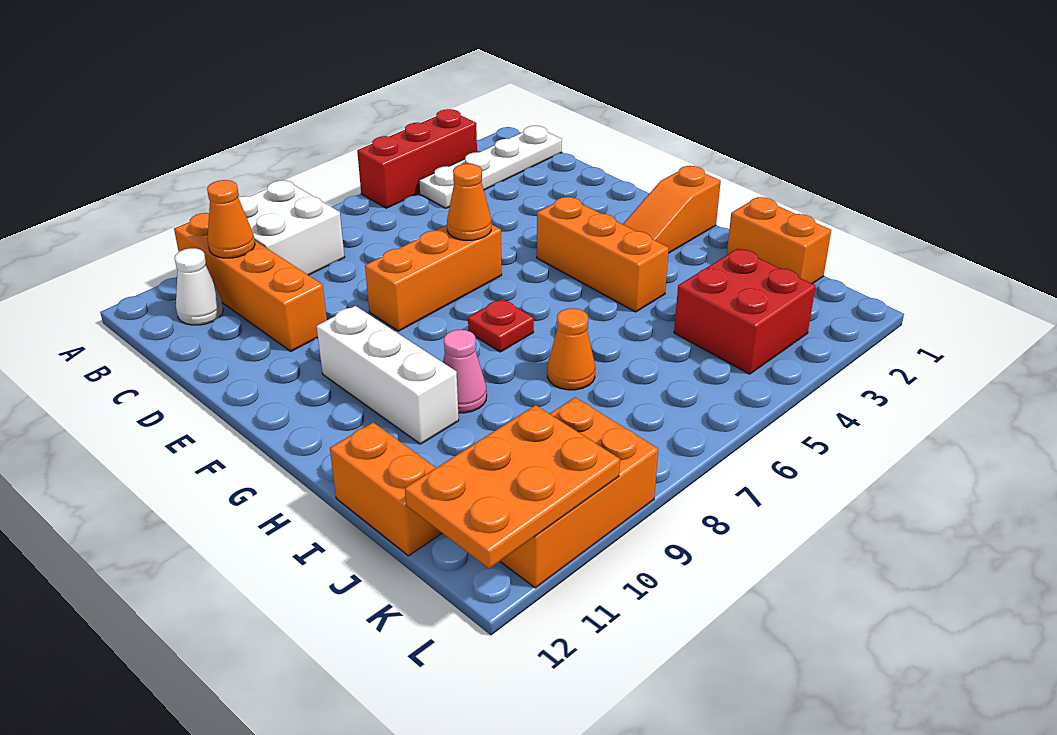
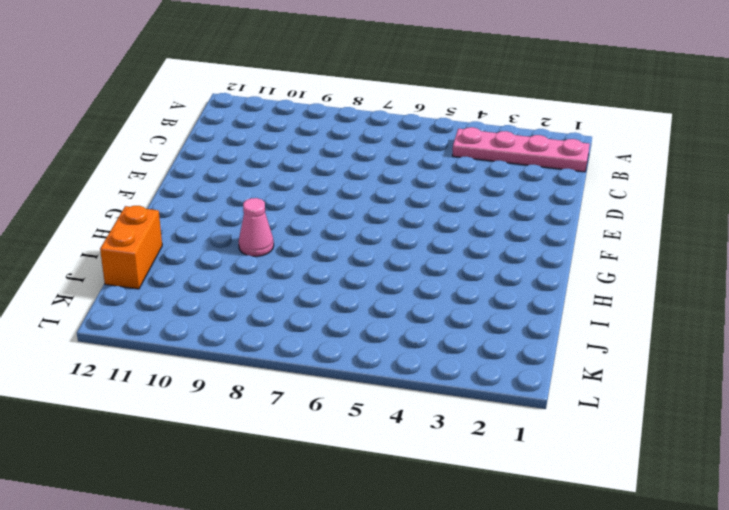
pink 1x4 plate [452,127,590,172] -> white 1x4 plate [419,126,562,208]
none -> red 1x3 brick [357,109,477,208]
none -> white 2x2 brick [238,180,345,275]
none -> orange 1x4 brick [174,213,327,351]

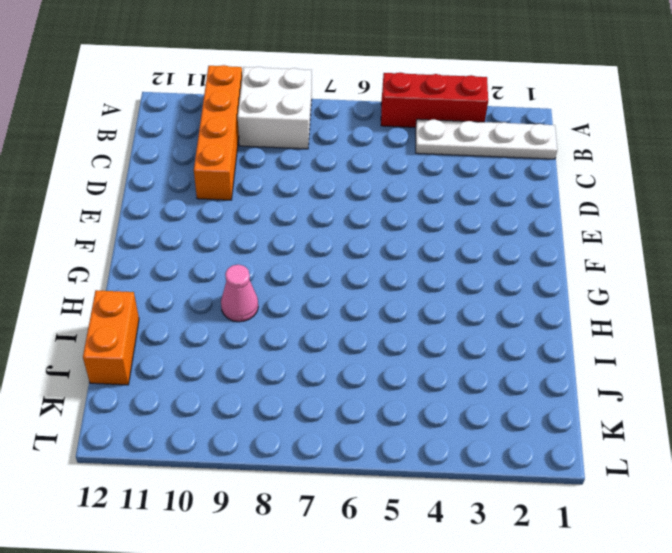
none -> white 1x1 cone [175,248,223,325]
none -> orange 1x3 brick [365,224,502,331]
none -> orange 1x3 brick [537,197,669,312]

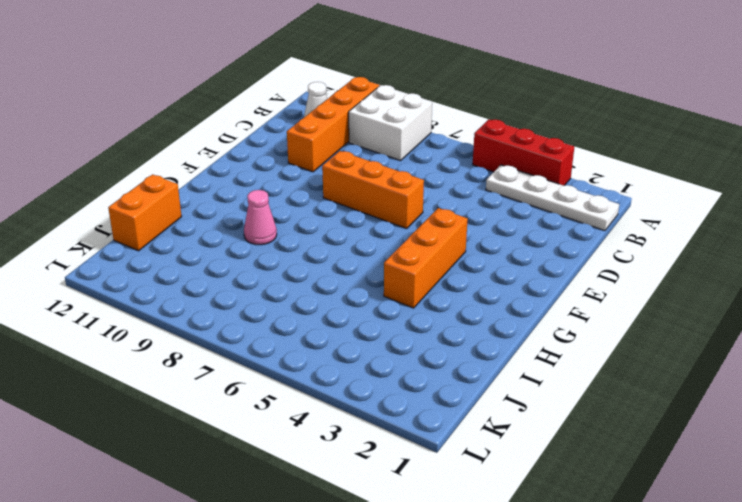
none -> white 1x3 brick [317,306,459,444]
none -> orange 1x3 slope [623,166,721,253]
none -> red 1x1 plate [468,299,534,352]

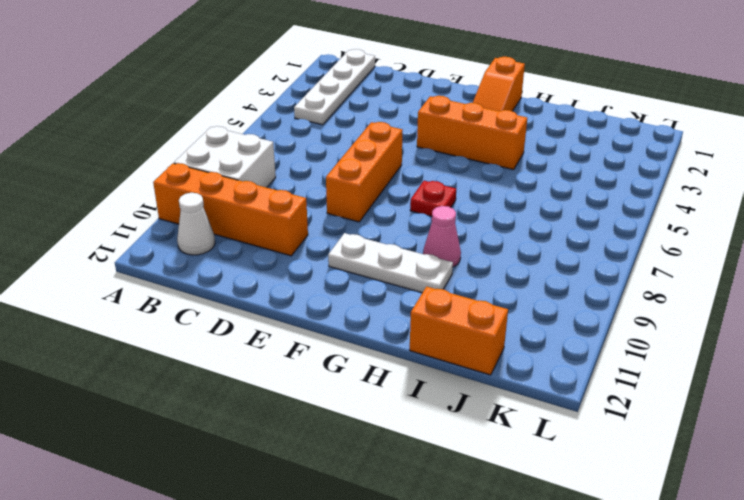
white 1x3 plate [328,233,453,293] -> white 1x3 brick [317,306,459,444]
none -> red 1x3 brick [357,109,477,208]
none -> orange 1x2 brick [727,197,831,284]
none -> orange 1x1 cone [547,308,595,390]

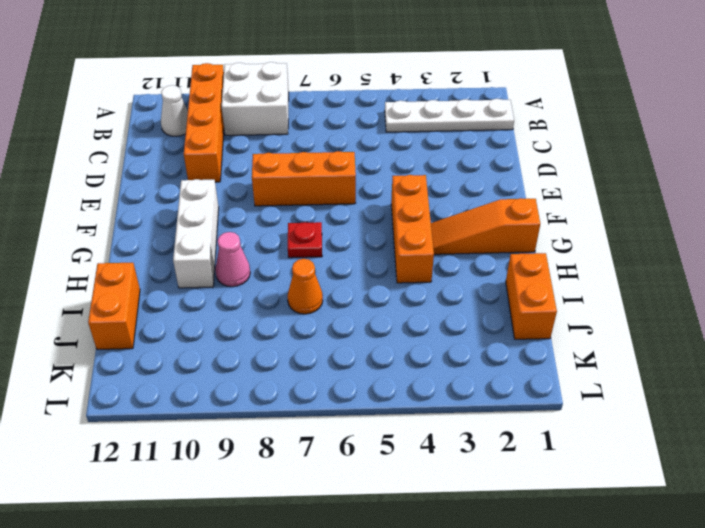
none -> red 1x3 brick [357,109,477,208]
none -> red 2x2 brick [674,249,816,374]
none -> orange 2x3 brick [500,397,658,588]

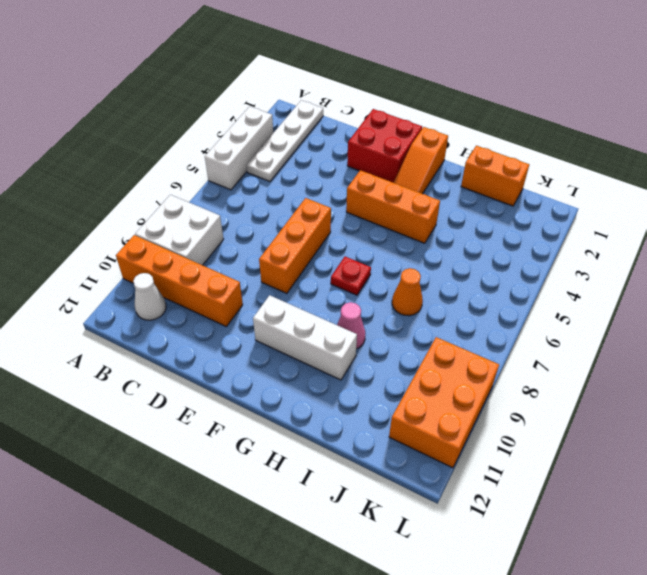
white 1x3 brick [205,106,273,190] -> red 1x3 brick [357,109,477,208]
red 2x2 brick [347,109,422,183] -> red 2x2 brick moved to [674,249,816,374]
none -> orange 1x2 brick [330,422,442,556]
none -> orange 1x1 cone [207,180,255,258]
none -> orange 1x1 cone [447,164,491,240]

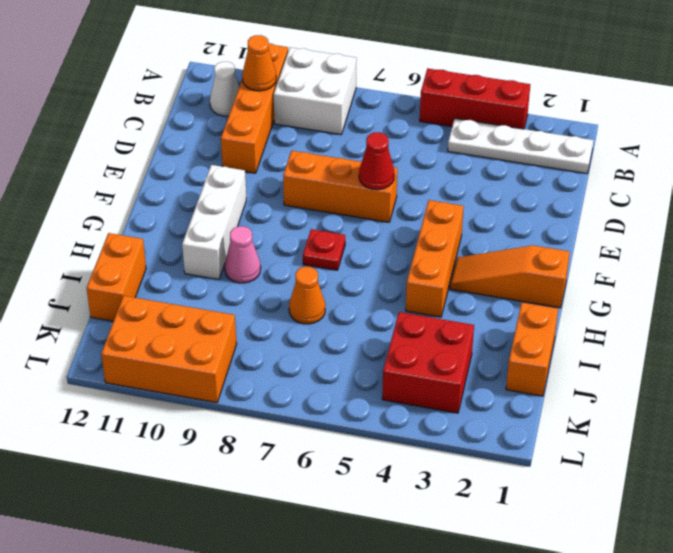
red 1x1 cone [359,132,394,190] -> orange 1x1 cone [447,164,491,240]
none -> orange 2x3 plate [405,405,620,569]

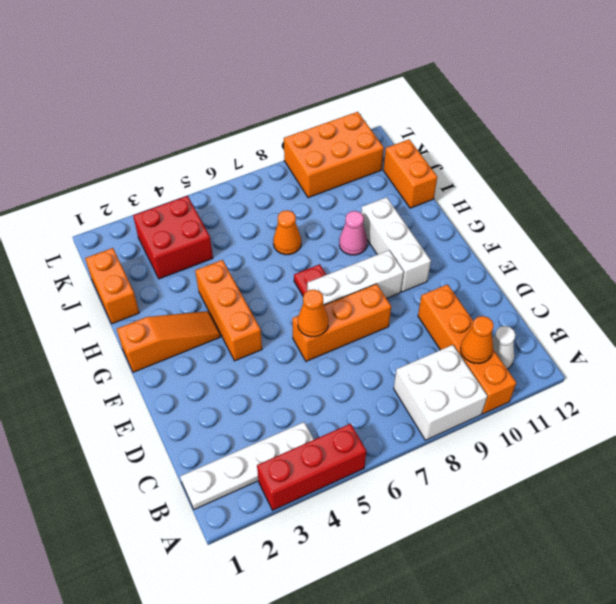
white 1x3 brick [307,250,404,305] -> none
none -> orange 2x3 plate [405,405,620,569]

